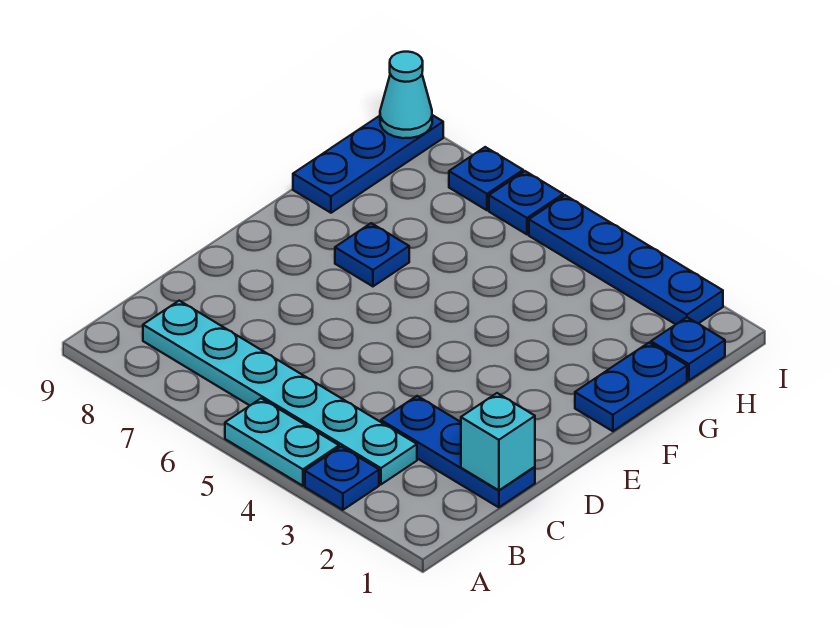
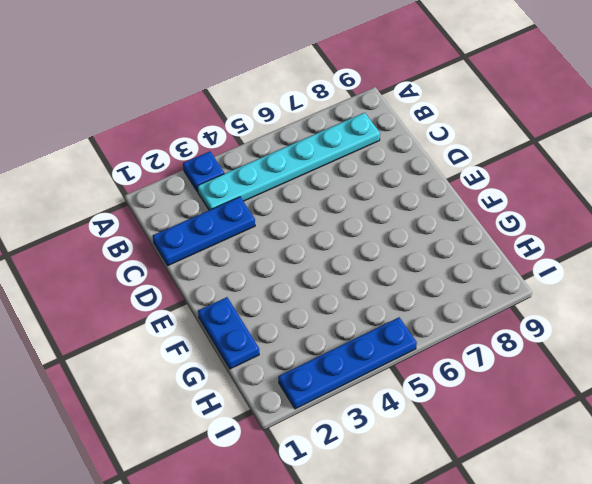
none -> cyan 1x2 plate [225,398,339,486]
none -> blue 1x1 plate [335,223,409,286]
none -> blue 1x3 plate [293,115,443,213]

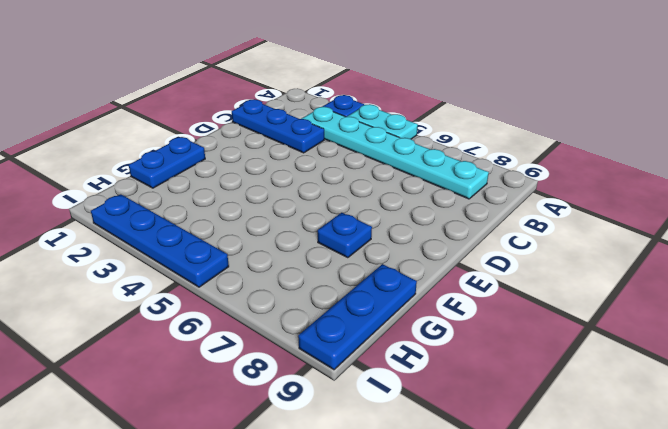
none -> blue 1x1 plate [651,317,725,380]
none -> blue 1x1 plate [489,171,563,234]
none -> blue 1x1 plate [449,147,523,210]

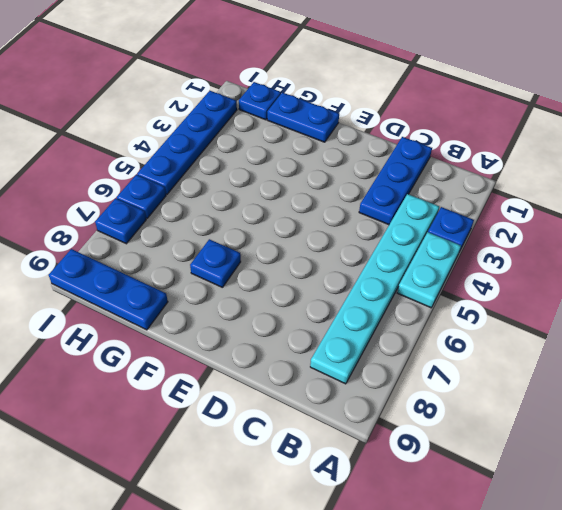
none -> cyan 1x1 brick [461,393,535,490]
none -> cyan 1x1 cone [380,52,432,138]

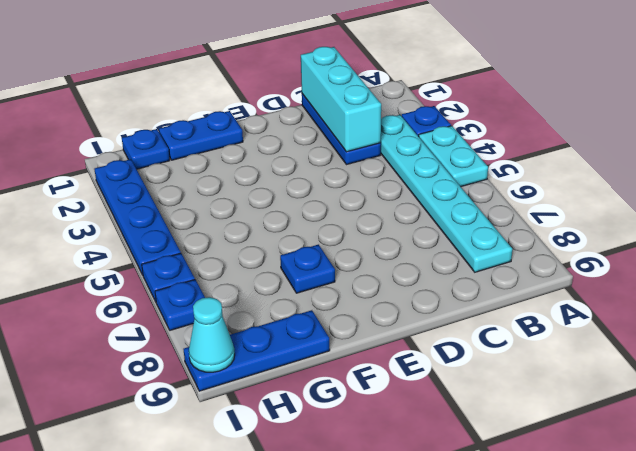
cyan 1x3 brick [301,47,381,152] -> cyan 1x1 brick [461,393,535,490]

